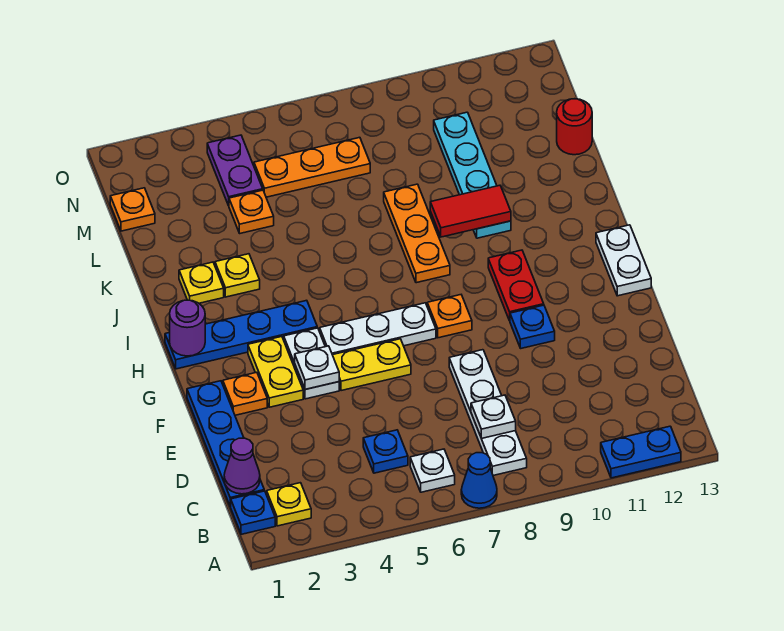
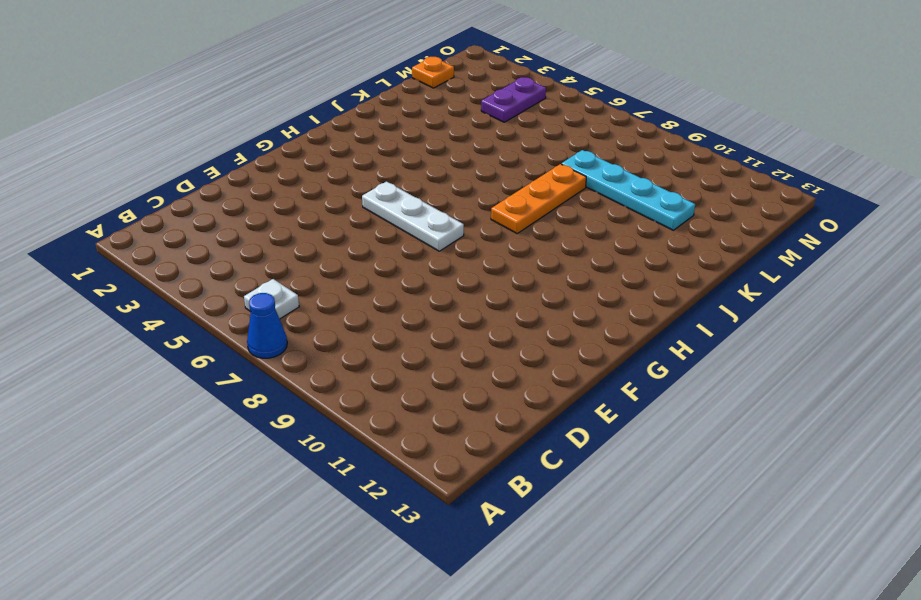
cyan 1x4 plate [561,150,695,230] -> cyan 1x4 plate turned to [434,112,511,238]
none -> blue 1x2 plate [601,426,681,478]
none -> blue 1x1 plate [231,491,275,534]
none -> yellow 1x1 plate [267,483,311,526]
none -> white 1x4 plate [449,350,527,475]

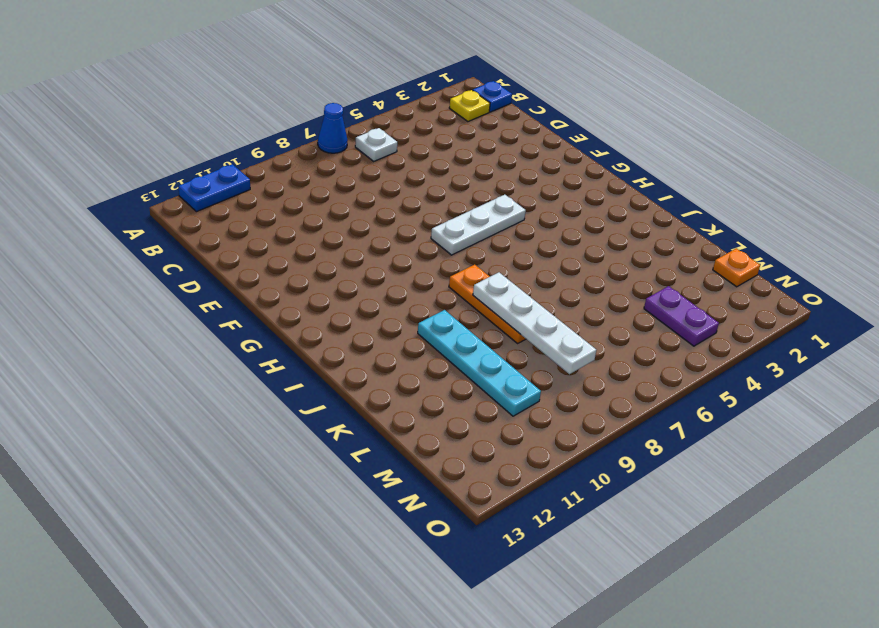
white 1x4 plate [473,272,596,374] -> white 1x4 plate moved to [449,350,527,475]
none -> blue 1x4 plate [187,381,264,507]
none -> blue 1x1 plate [363,430,408,473]
none -> orange 1x1 plate [223,372,267,415]
none -> yellow 1x2 plate [248,336,303,407]

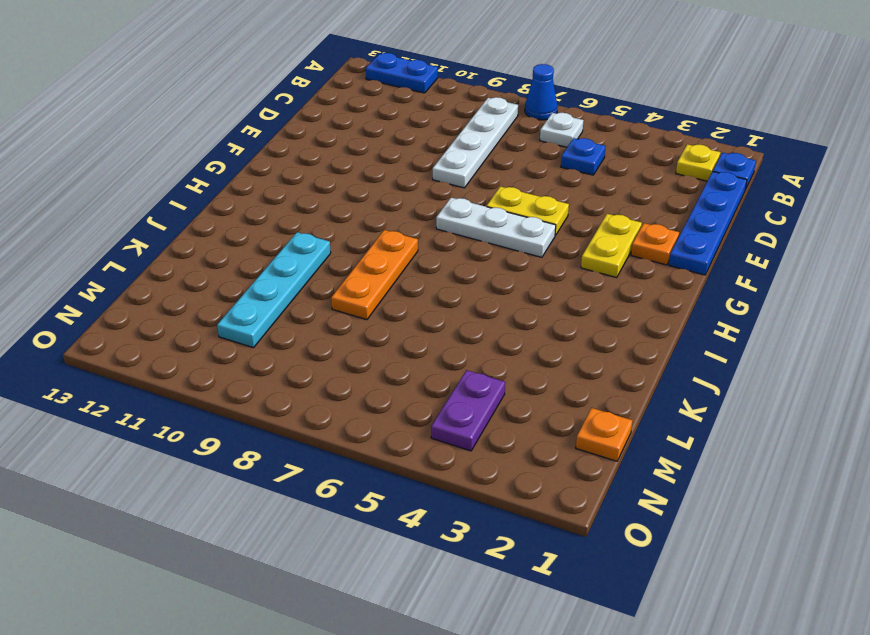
none -> white 1x2 plate [284,328,339,399]
none -> blue 1x1 plate [510,305,555,348]
none -> orange 1x1 plate [427,295,472,338]
none -> red 1x2 plate [488,250,544,321]

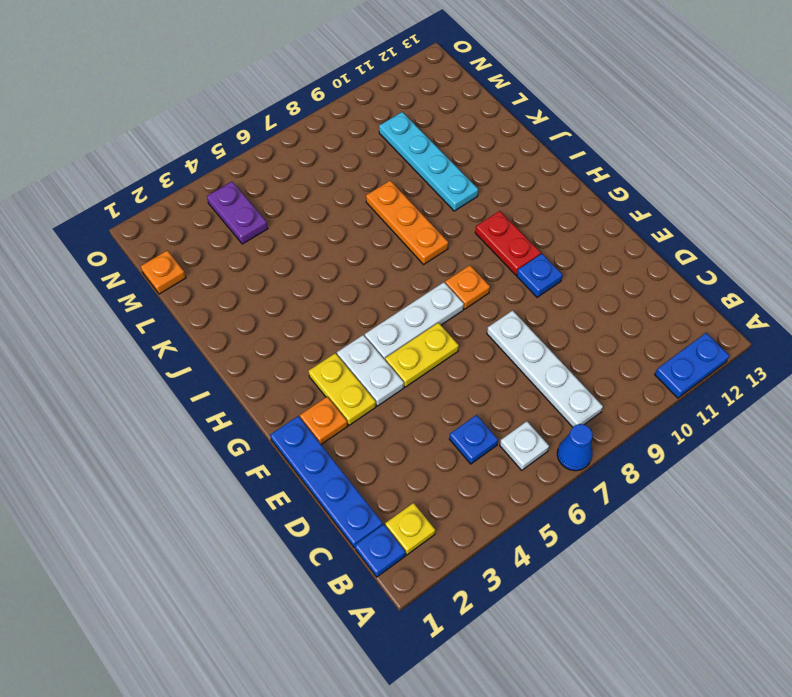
none -> white 1x2 plate [596,225,651,296]
none -> blue 1x4 plate [165,300,317,369]
none -> yellow 1x1 plate [179,262,224,303]
none -> yellow 1x1 plate [215,254,260,297]

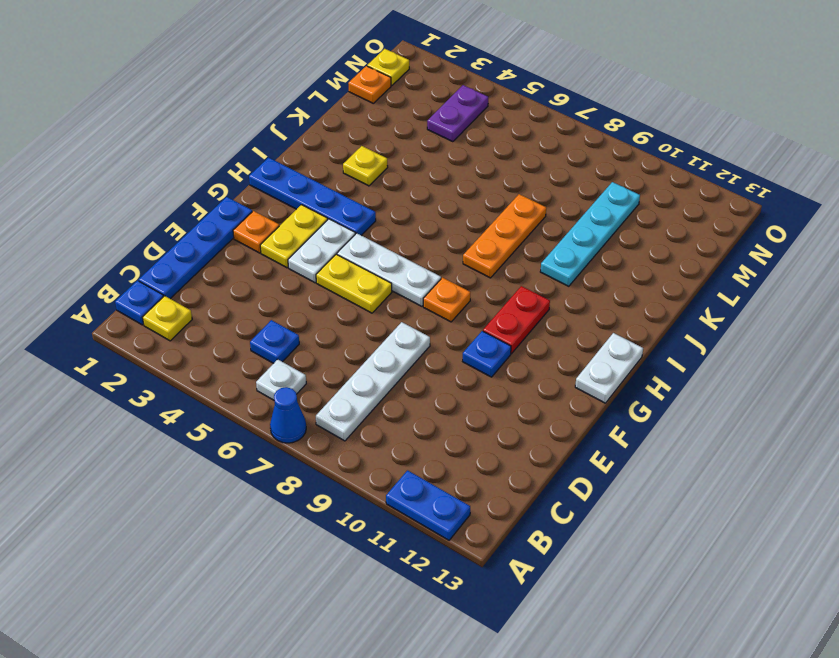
yellow 1x1 plate [367,49,409,86] -> yellow 1x1 plate moved to [179,262,224,303]
none -> orange 1x1 plate [229,190,274,233]
none -> red 1x1 round brick [557,99,592,155]
none -> orange 1x3 plate [254,137,370,197]
none -> purple 1x1 cone [224,438,260,494]

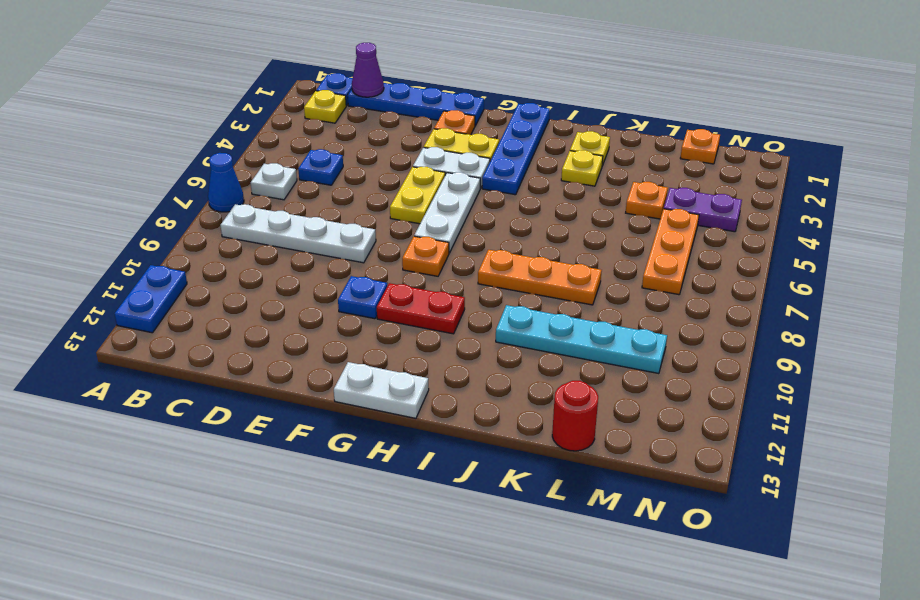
none -> white 1x1 plate [471,395,516,439]
none -> white 1x1 plate [295,346,339,389]
none -> purple 1x1 round brick [170,300,205,356]
none -> red 1x2 tile [430,185,511,237]

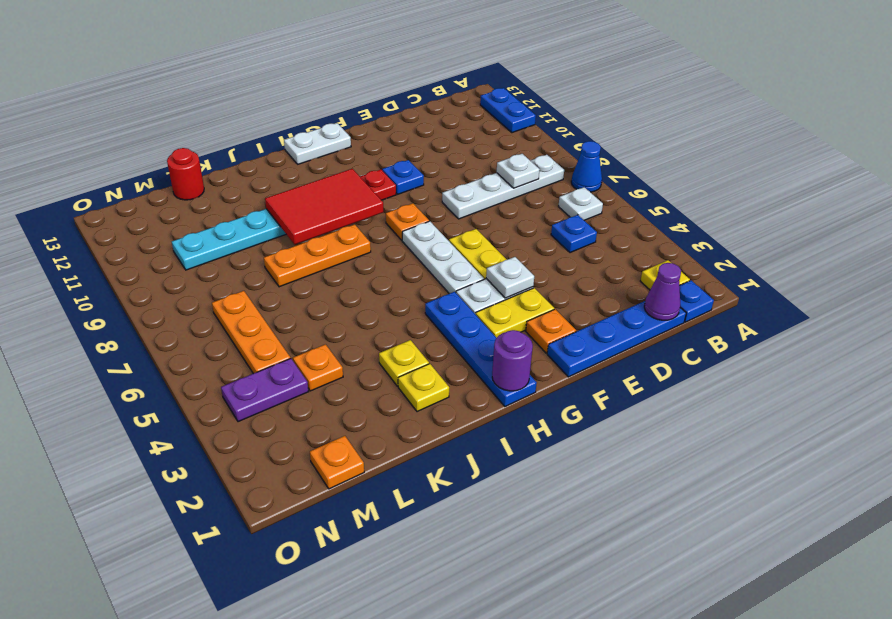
red 2x3 tile [265,169,383,245] -> red 1x2 tile [430,185,511,237]

